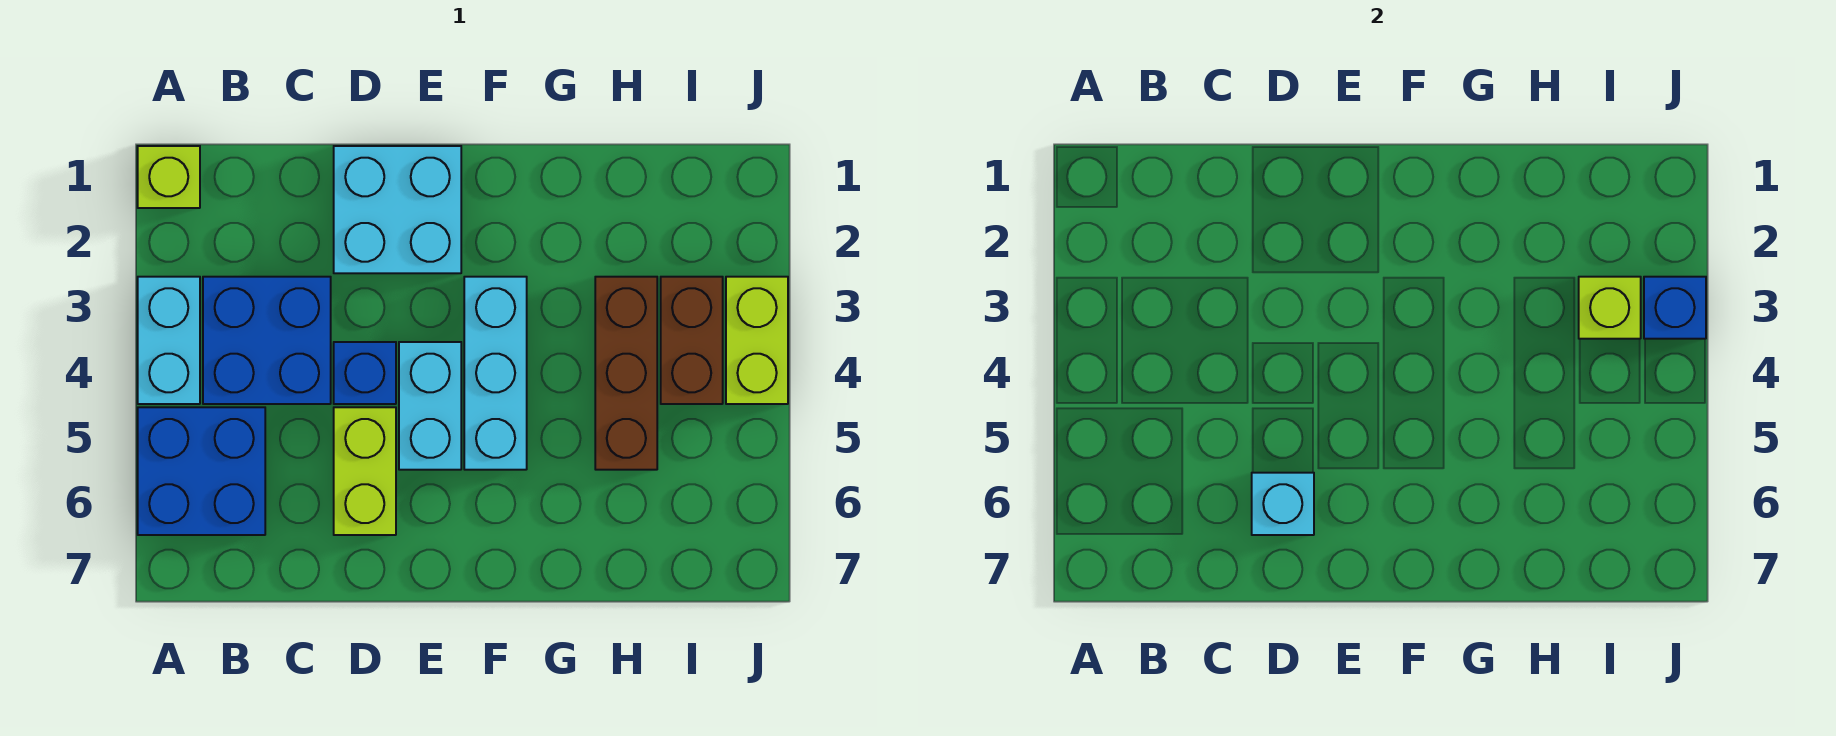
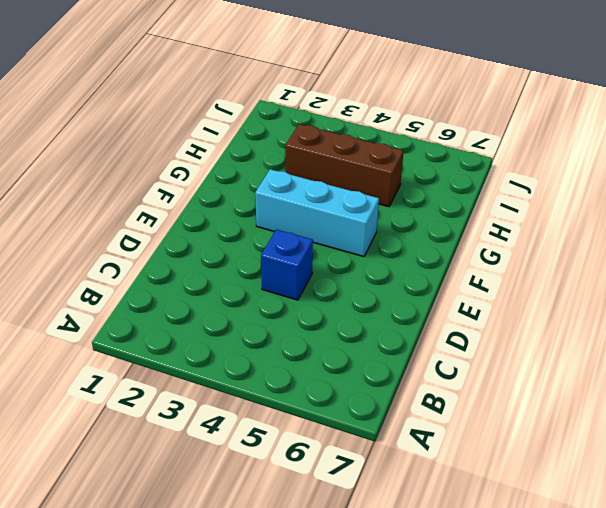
none -> lime 1x1 brick [138,146,200,208]
none -> cyan 1x2 brick [138,277,200,404]
none -> blue 2x2 brick [138,407,265,535]

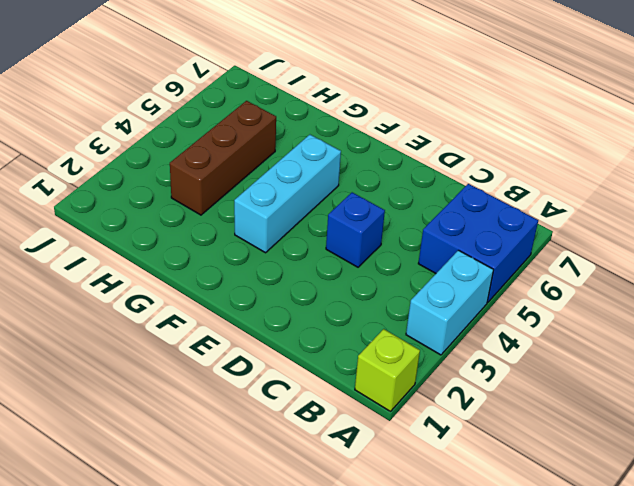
none -> blue 2x2 brick [203,277,331,404]
none -> cyan 2x2 brick [334,146,461,273]
none -> lime 1x2 brick [334,407,396,535]

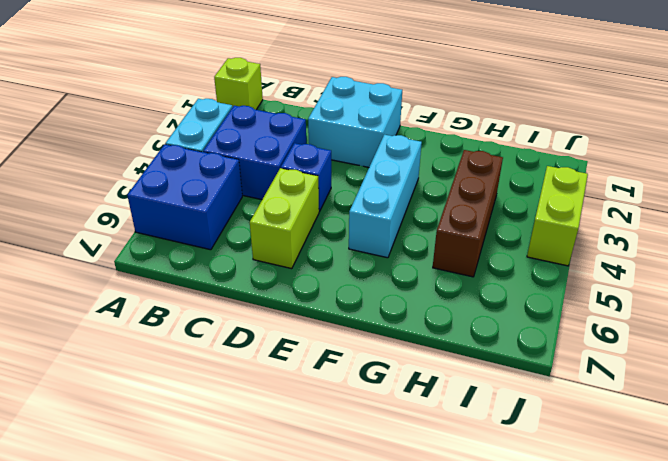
none -> cyan 1x2 brick [399,342,461,470]
none -> brown 1x2 brick [661,277,723,404]
none -> cyan 1x1 brick [1252,473,1314,535]

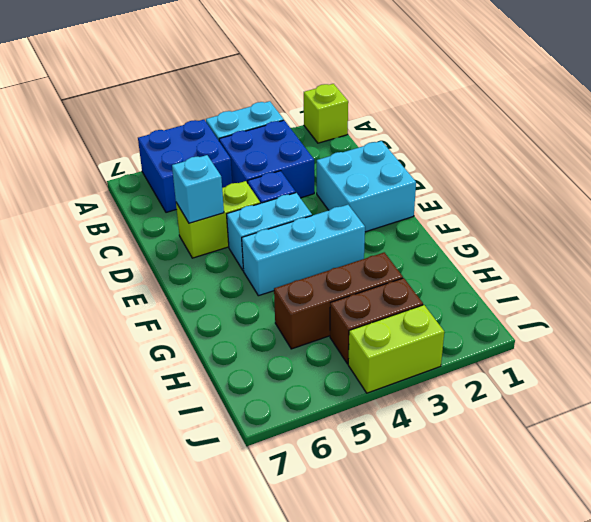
none -> lime 1x1 brick [1579,277,1641,339]
none -> blue 1x1 brick [1644,277,1706,339]

